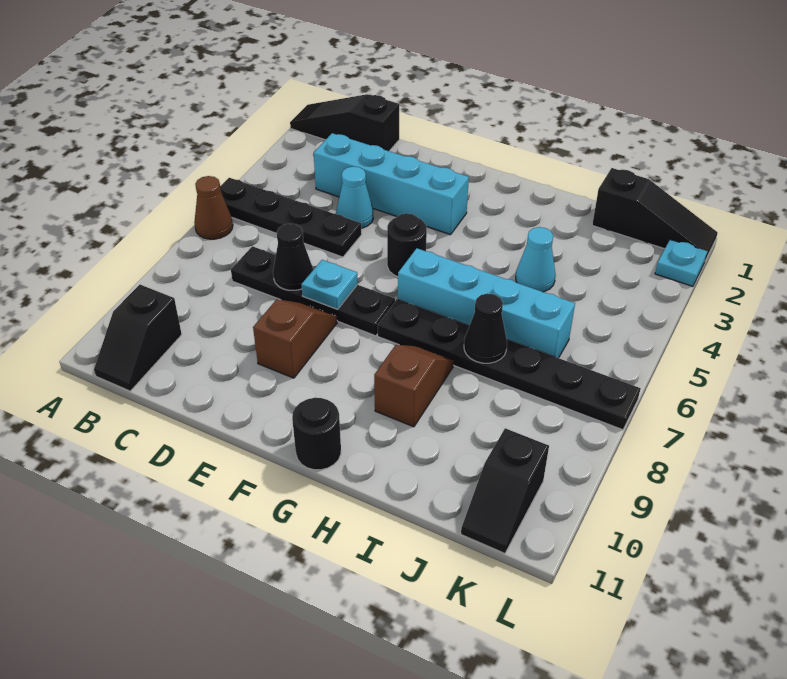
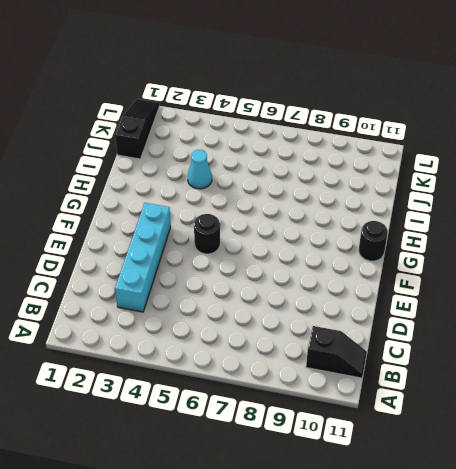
none -> black 1x3 slope [290,94,399,151]
none -> black 1x4 plate [220,178,362,257]
none -> brown 1x1 cone [194,176,233,239]

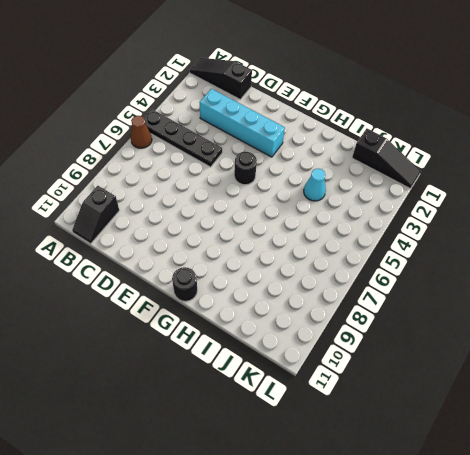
none -> black 1x4 plate [231,246,395,336]
none -> cyan 1x1 cone [336,167,373,228]
none -> brown 1x2 slope [253,299,337,378]

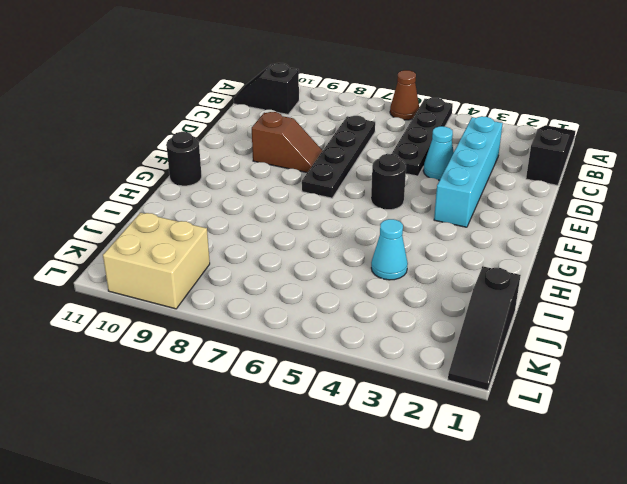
tan 2x2 brick [103,213,210,309] -> black 1x2 slope [461,428,549,553]
none -> cyan 1x4 brick [398,248,575,358]
none -> black 1x6 plate [378,299,641,430]
none -> brown 1x2 slope [374,345,454,427]

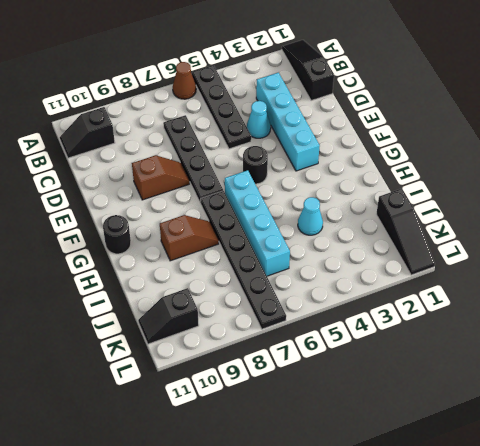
none -> cyan 1x1 plate [655,239,707,286]
none -> black 1x1 cone [273,224,313,290]
none -> cyan 1x1 plate [301,260,358,309]

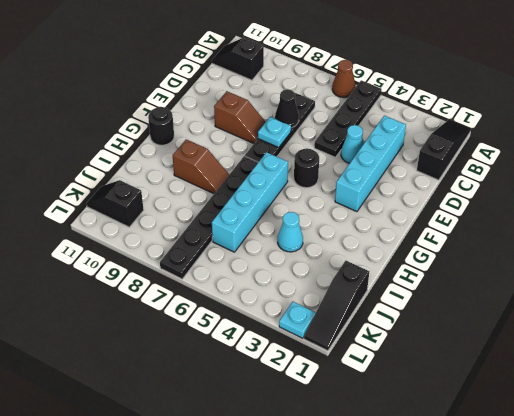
none -> black 1x1 cone [464,293,507,363]

